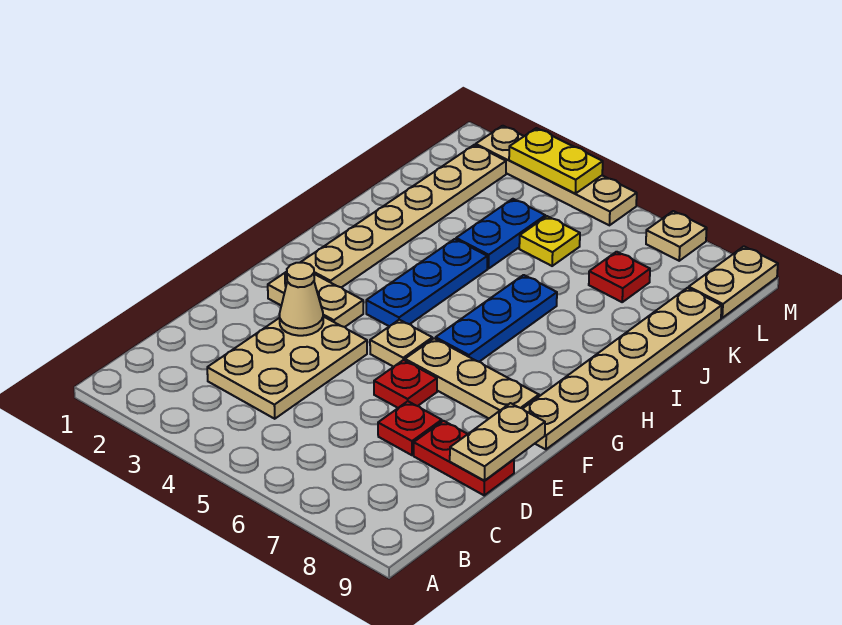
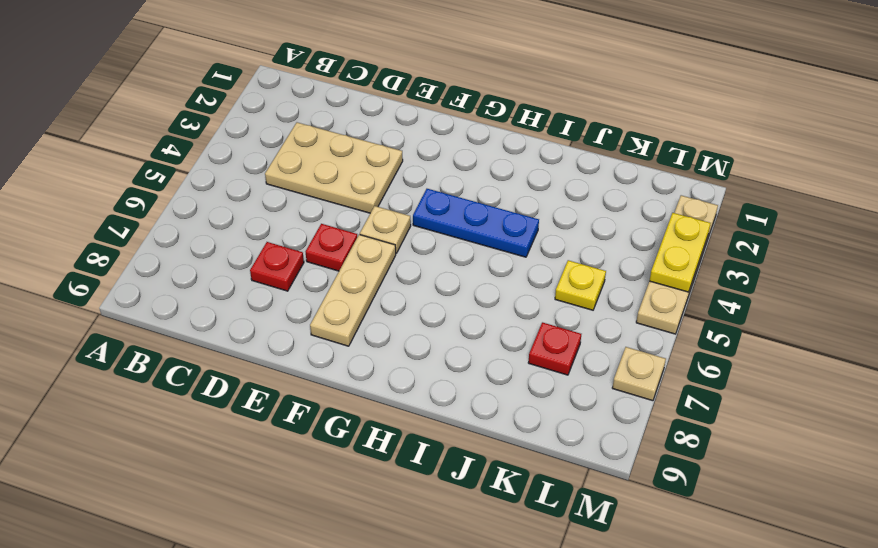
none -> red 1x2 plate [414,421,514,495]
none -> tan 1x2 plate [268,272,363,327]
none -> tan 1x6 plate [523,288,722,449]

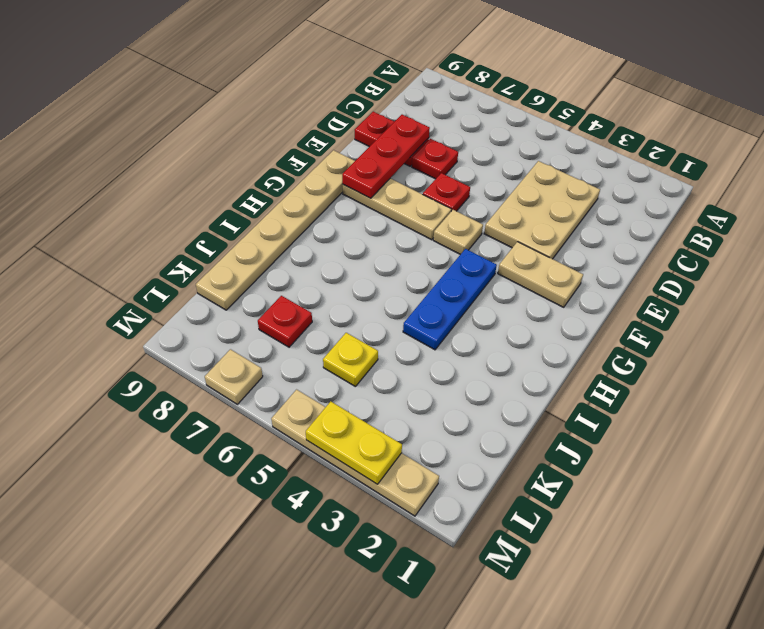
red 1x3 plate [342,115,430,198] -> none
none -> tan 1x6 plate [300,145,506,287]
none -> blue 1x3 plate [436,275,557,362]
none -> blue 1x2 plate [456,199,545,269]

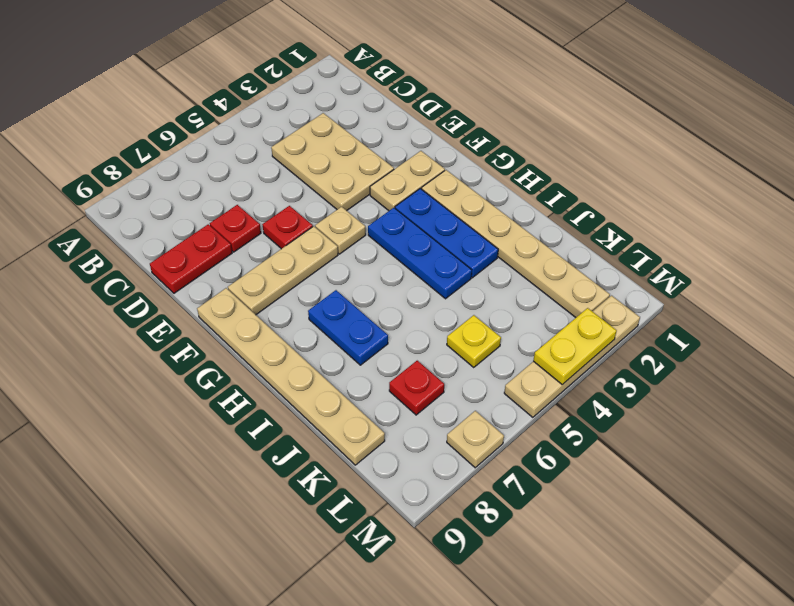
blue 1x3 plate [395,189,498,278] -> blue 1x3 plate moved to [436,275,557,362]
blue 1x2 plate [308,290,388,365] -> blue 1x2 plate moved to [456,199,545,269]
none -> tan 1x2 plate [689,246,778,318]
none -> tan 1x2 plate [450,403,545,481]
none -> tan 1x1 cone [279,263,323,336]

